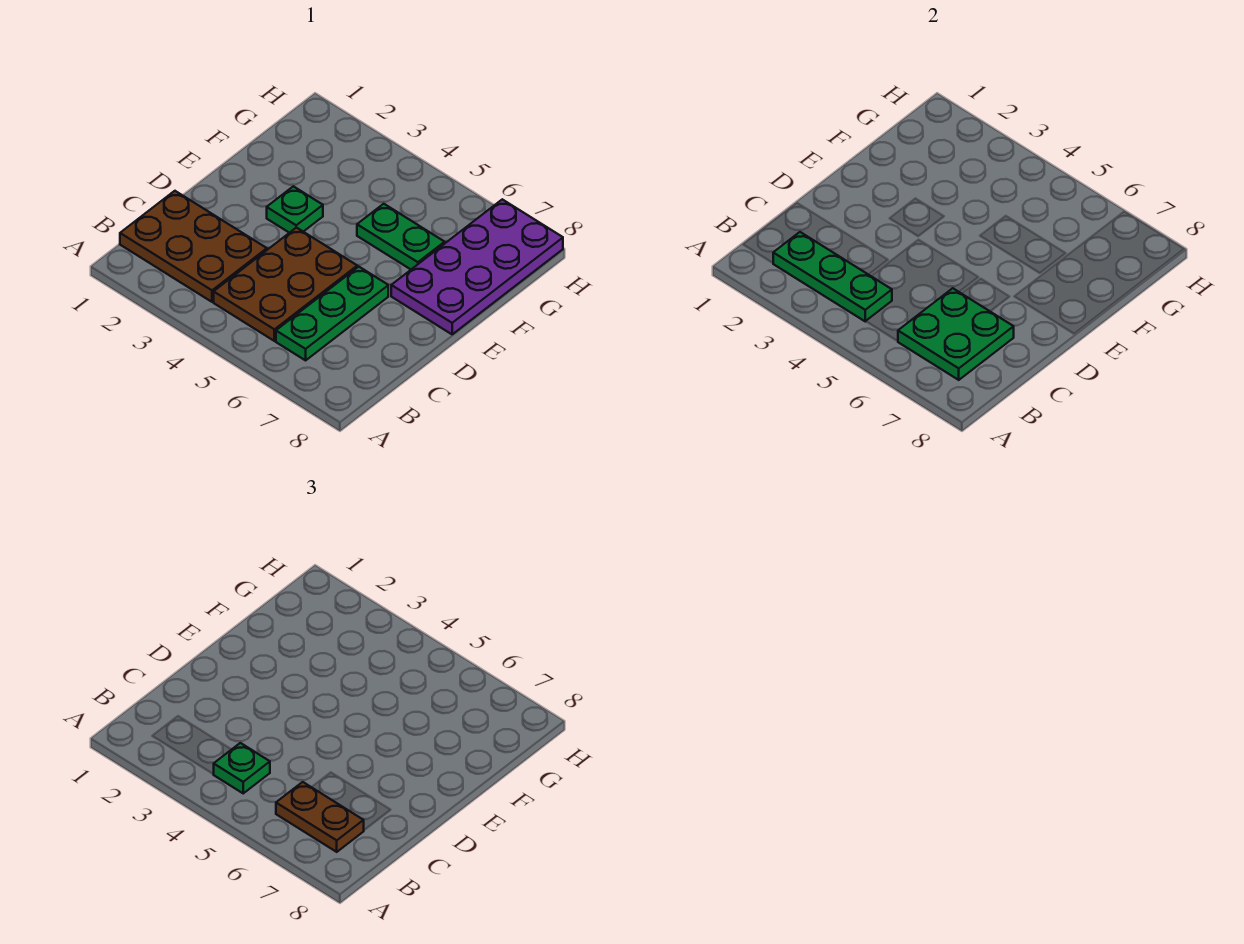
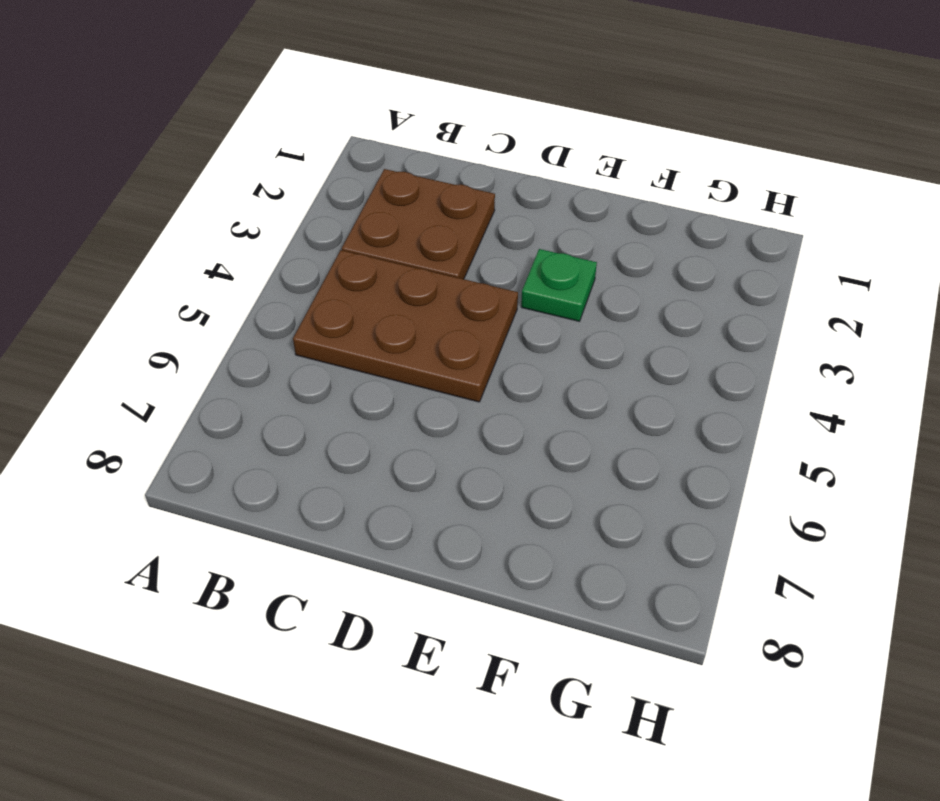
brown 2x2 plate [342,169,495,279] -> brown 2x3 plate [120,191,267,302]
none -> green 1x3 plate [276,267,388,360]
none -> purple 2x4 plate [391,199,563,334]

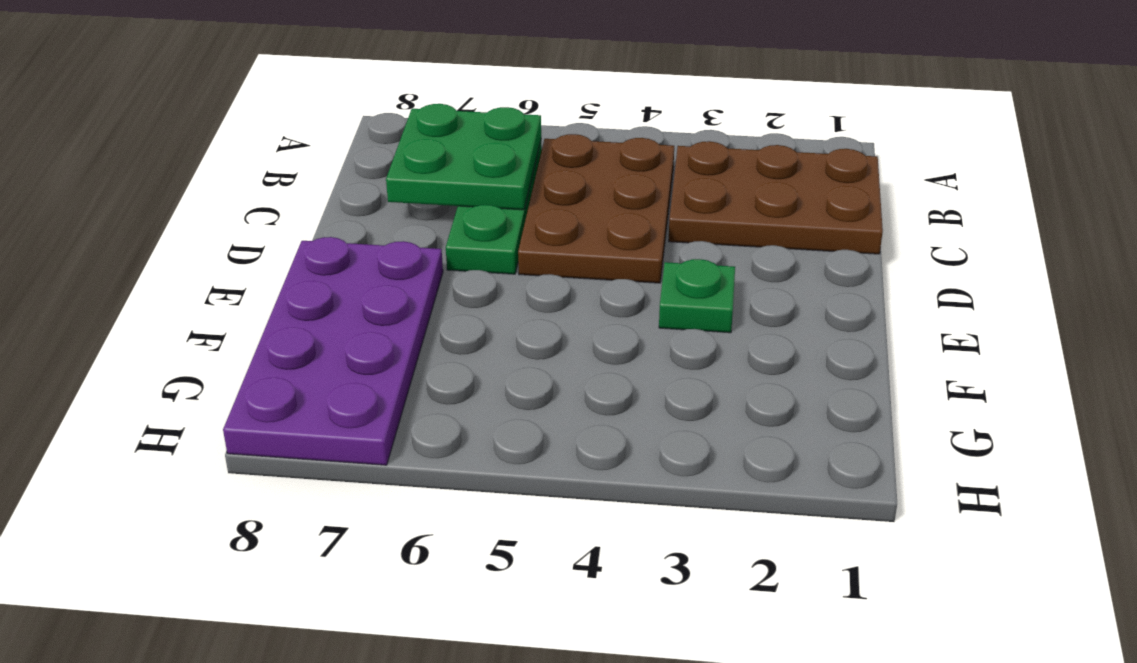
none -> green 1x2 plate [357,204,445,269]
none -> green 1x3 plate [773,232,892,321]

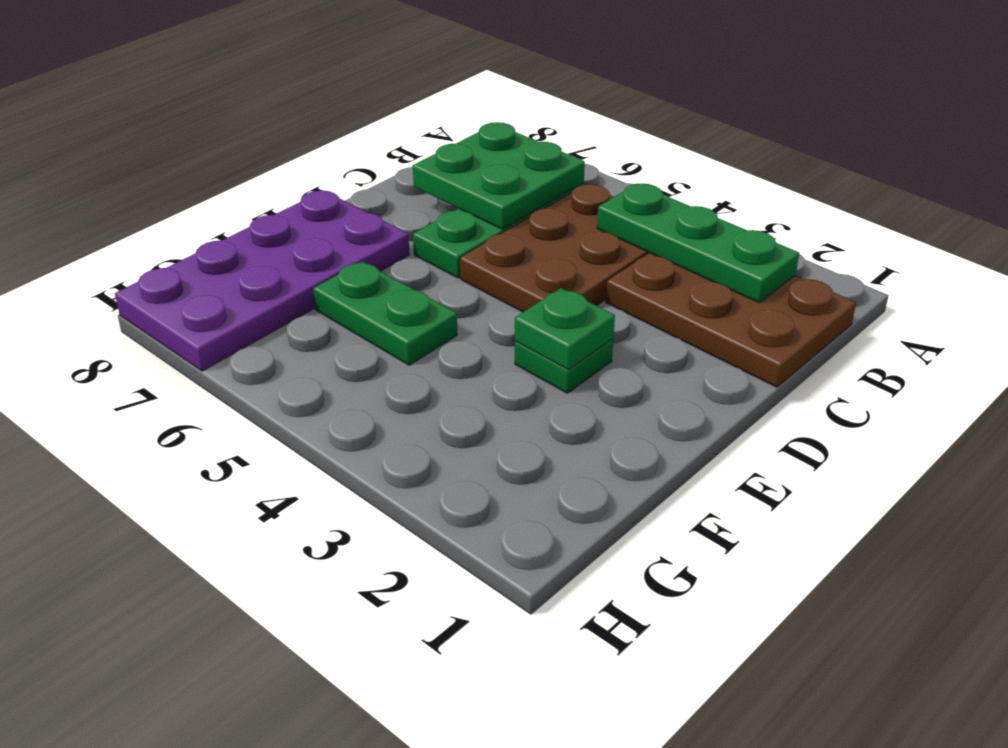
green 1x1 plate [515,288,615,370] -> green 1x1 plate moved to [214,743,270,793]
none -> brown 1x2 plate [276,782,364,852]

